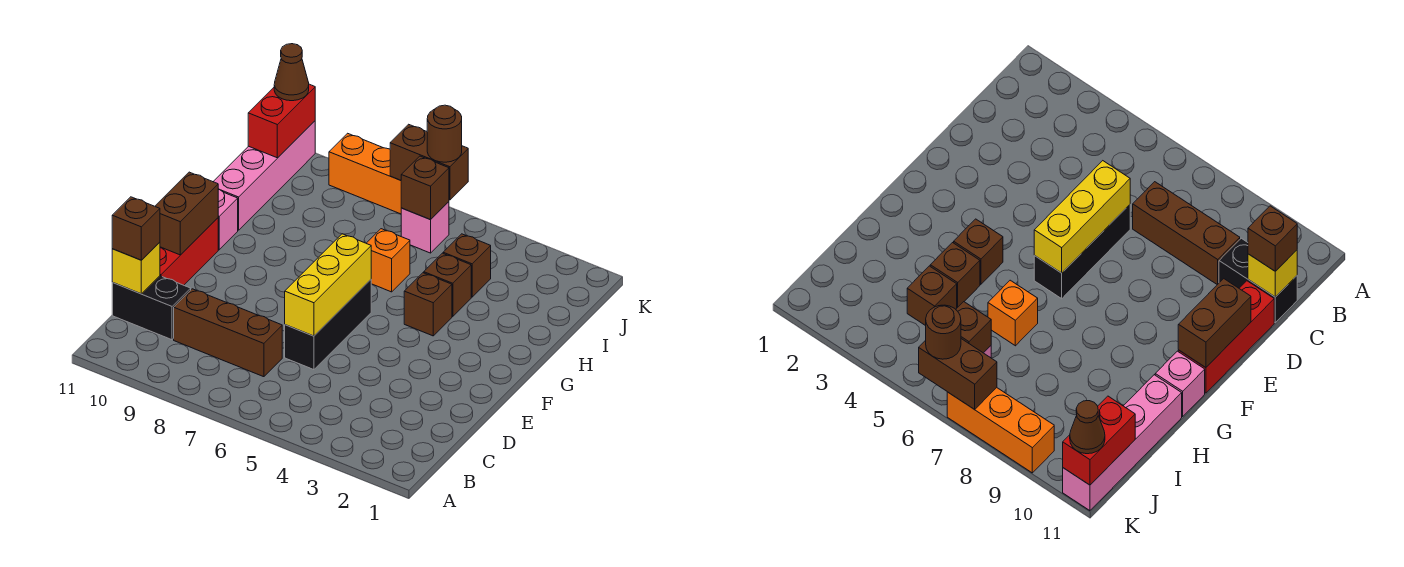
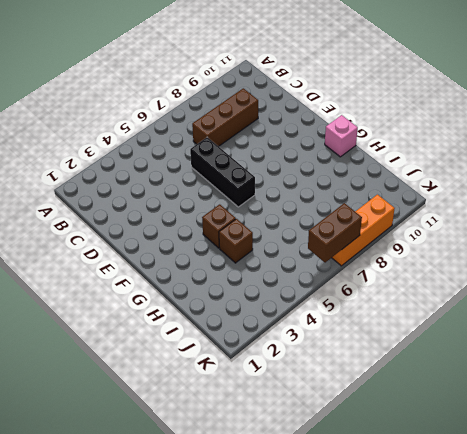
none -> black 1x2 brick [112,276,191,340]
none -> red 1x3 brick [160,218,218,285]
none -> orange 1x1 brick [366,229,410,292]

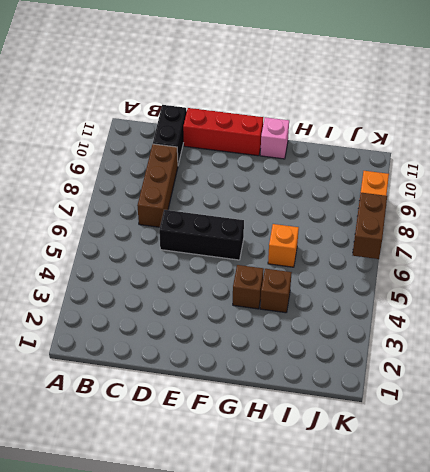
none -> pink 1x4 brick [213,121,315,230]
none -> brown 1x1 brick [443,234,491,297]
none -> pink 1x1 brick [401,202,449,253]

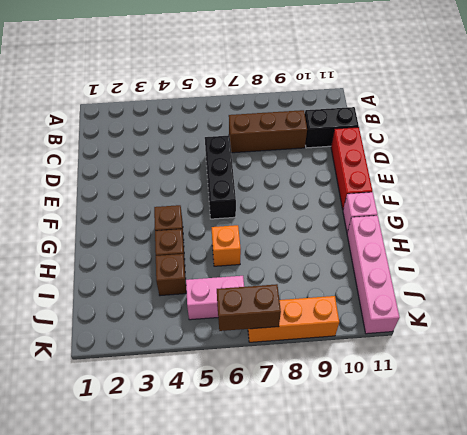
pink 1x2 brick [186,276,244,320] -> pink 1x1 brick [401,202,449,253]
none -> yellow 1x1 brick [112,242,160,294]
none -> yellow 1x3 brick [285,234,371,336]
none -> brown 1x2 brick [155,172,218,255]

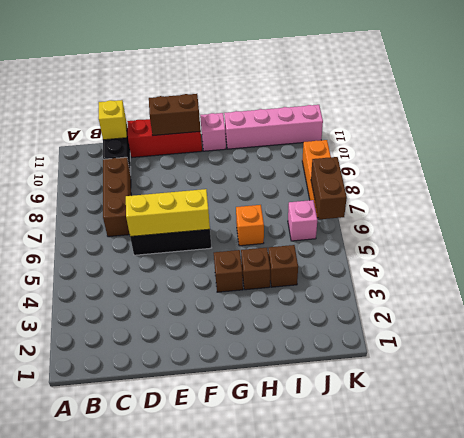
none -> brown 1x1 brick [401,156,449,220]
none -> red 1x2 brick [248,84,315,158]
none -> brown 1x1 brick [112,197,160,260]

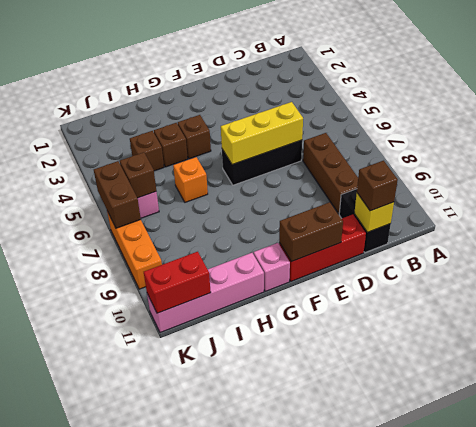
none -> brown 1x1 round brick [427,105,462,162]
none -> brown 1x1 cone [274,44,309,101]

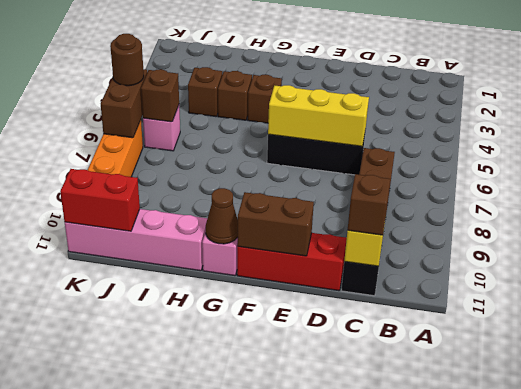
brown 1x1 cone [206,188,238,244] -> brown 1x1 cone moved to [274,44,309,101]
none -> orange 1x1 brick [366,229,410,292]

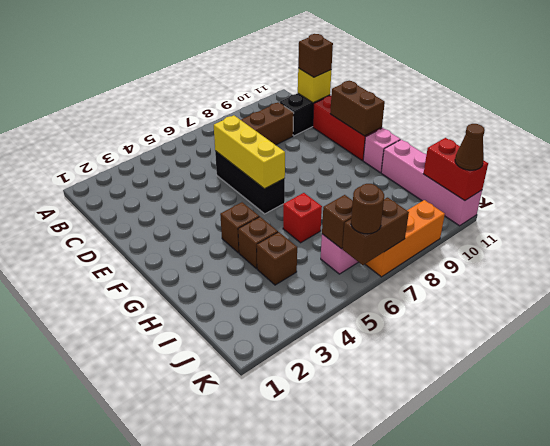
red 1x1 brick [283,193,322,243] -> orange 1x1 brick [366,229,410,292]

